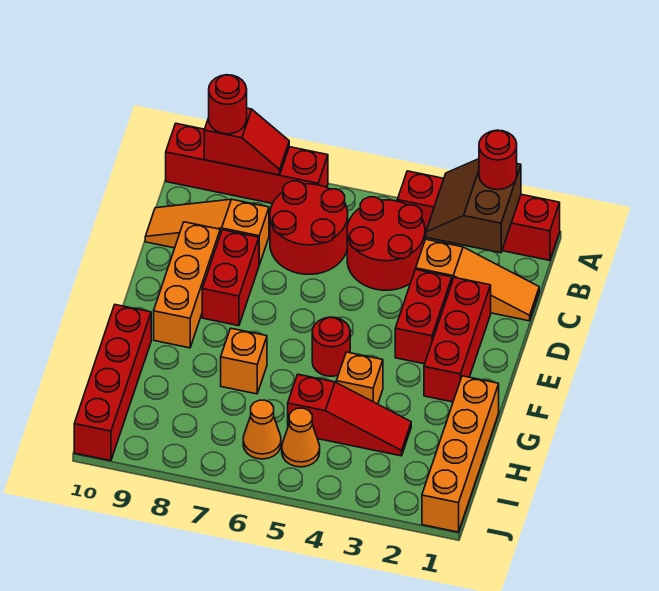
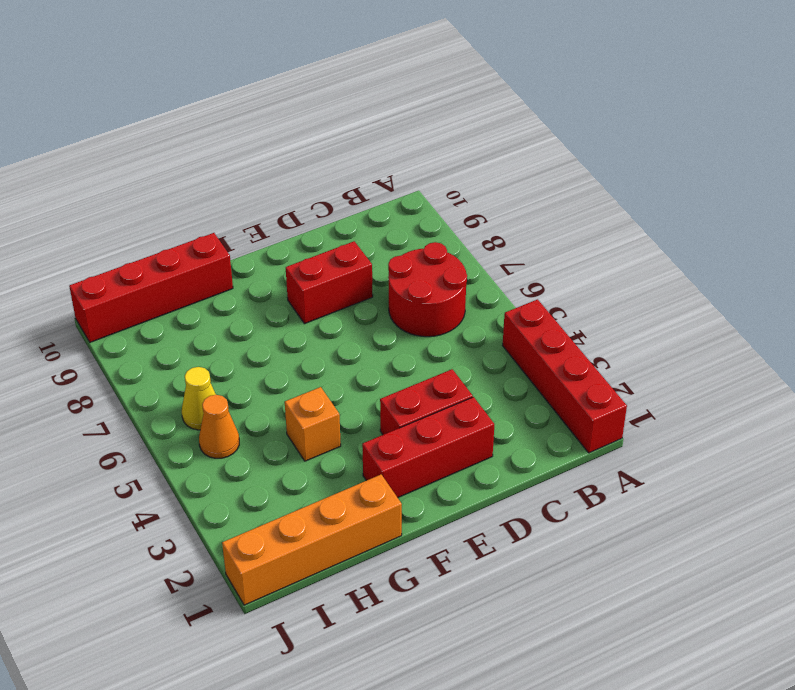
yellow 1x1 cone [182,367,216,430] -> orange 1x1 cone [243,400,281,459]
none -> red 1x4 brick [166,124,328,203]
none -> red 2x2 round brick [347,197,425,290]
none -> orange 1x3 slope [416,239,539,321]

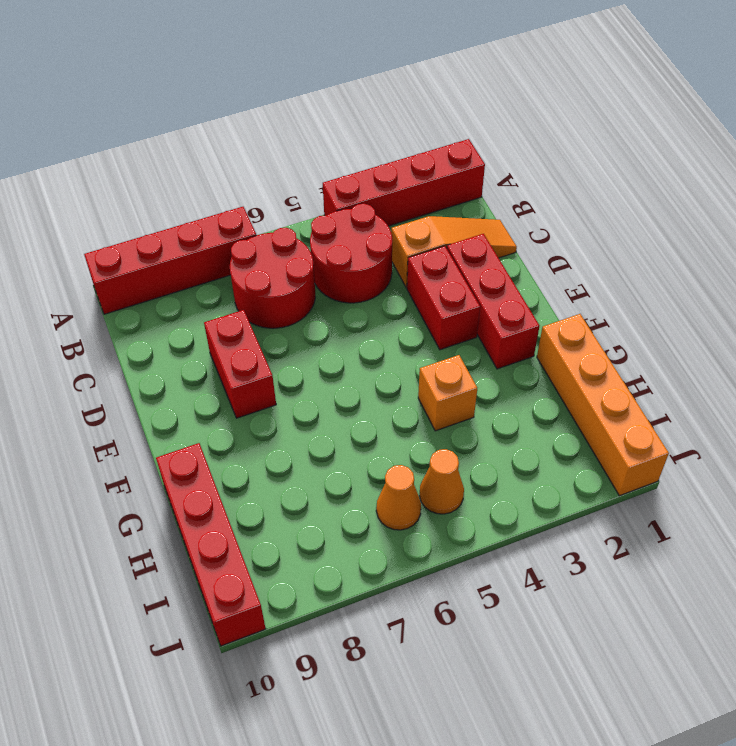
none -> orange 1x3 slope [145,199,269,265]
none -> orange 1x3 brick [154,222,220,348]
none -> red 1x1 round brick [312,317,350,376]

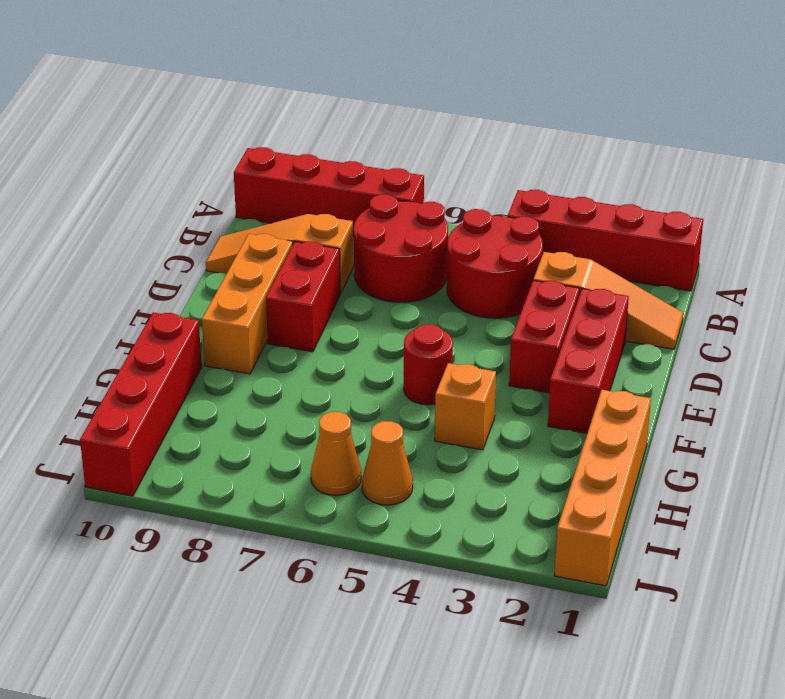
none -> orange 1x1 brick [221,328,267,394]
none -> red 1x3 slope [288,374,411,456]
none -> brown 2x2 slope [426,159,521,253]

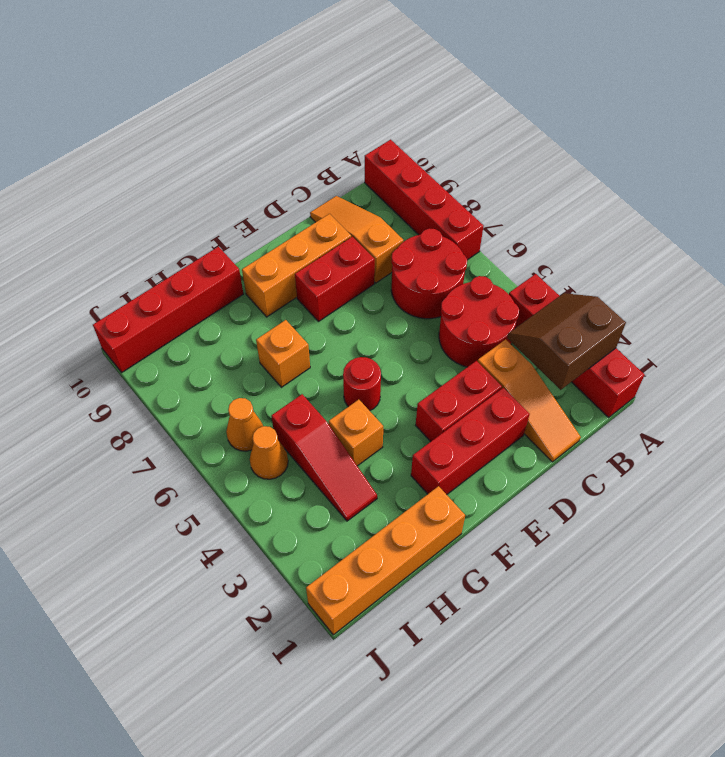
none -> red 1x2 slope [204,108,289,175]
none -> red 1x1 round brick [479,130,517,190]
none -> red 1x1 round brick [209,75,247,134]

